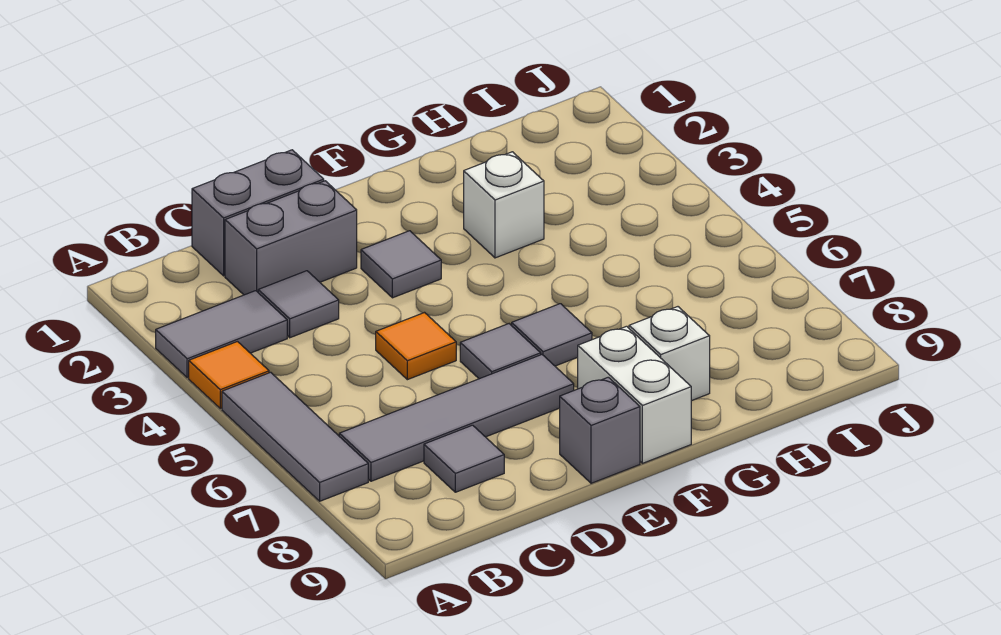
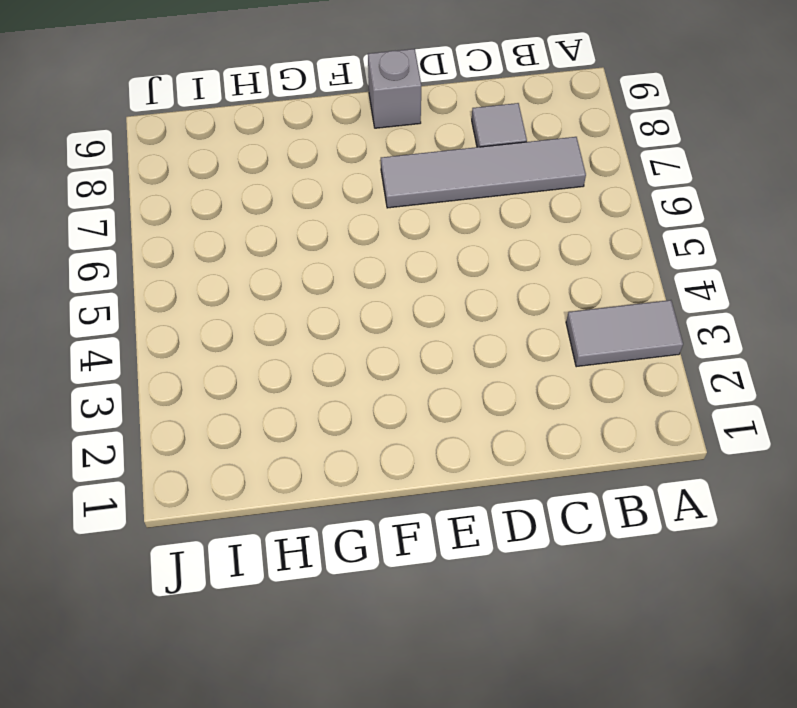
none -> orange 1x1 tile [189,342,269,409]
none -> grey 1x3 tile [222,372,368,501]
none -> grey 1x2 brick [192,150,324,276]

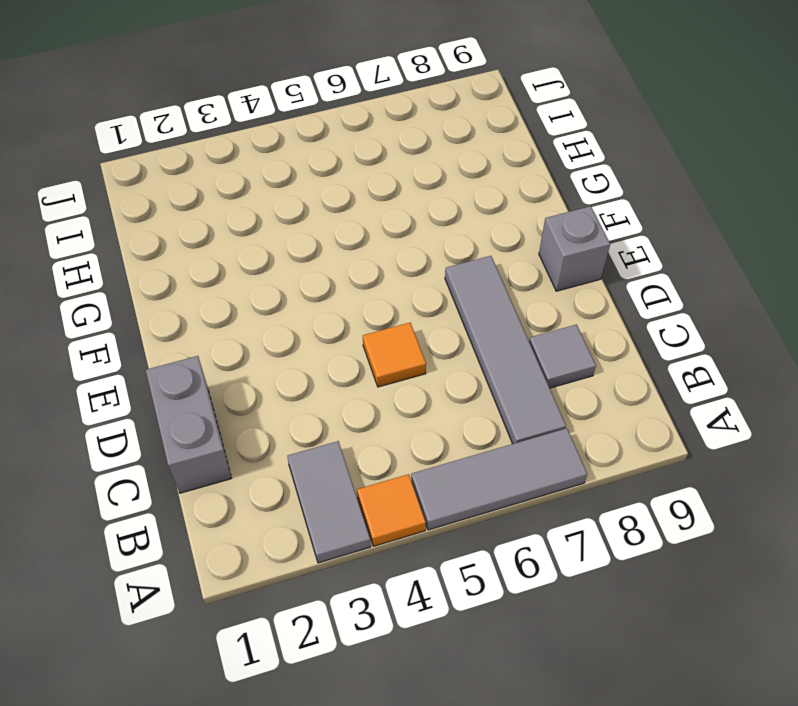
none -> grey 1x2 brick [225,181,357,295]
none -> grey 1x1 tile [258,271,339,338]
none -> grey 1x1 tile [361,231,441,298]

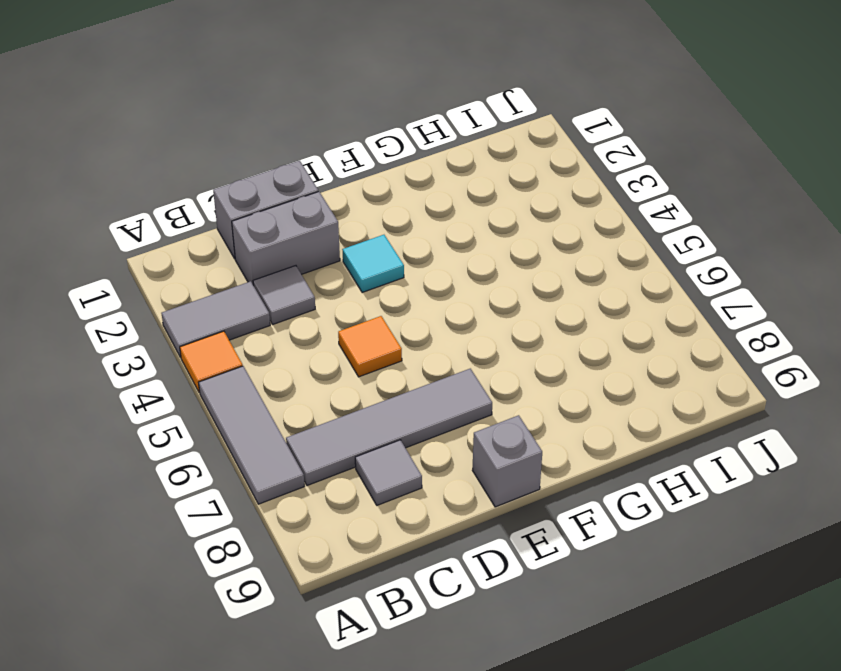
cyan 1x1 tile [342,235,404,293] -> grey 1x1 tile [361,231,441,298]
none -> grey 1x1 tile [460,324,541,379]
none -> grey 1x1 tile [512,304,592,366]
none -> white 1x2 brick [577,326,691,463]

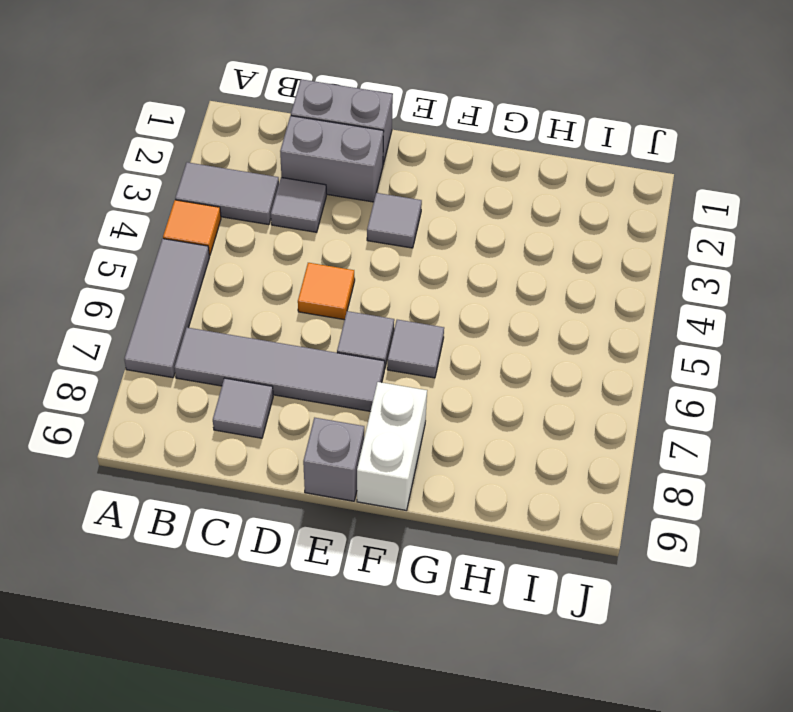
none -> white 1x1 brick [464,152,544,258]
none -> white 1x1 brick [629,307,710,401]

